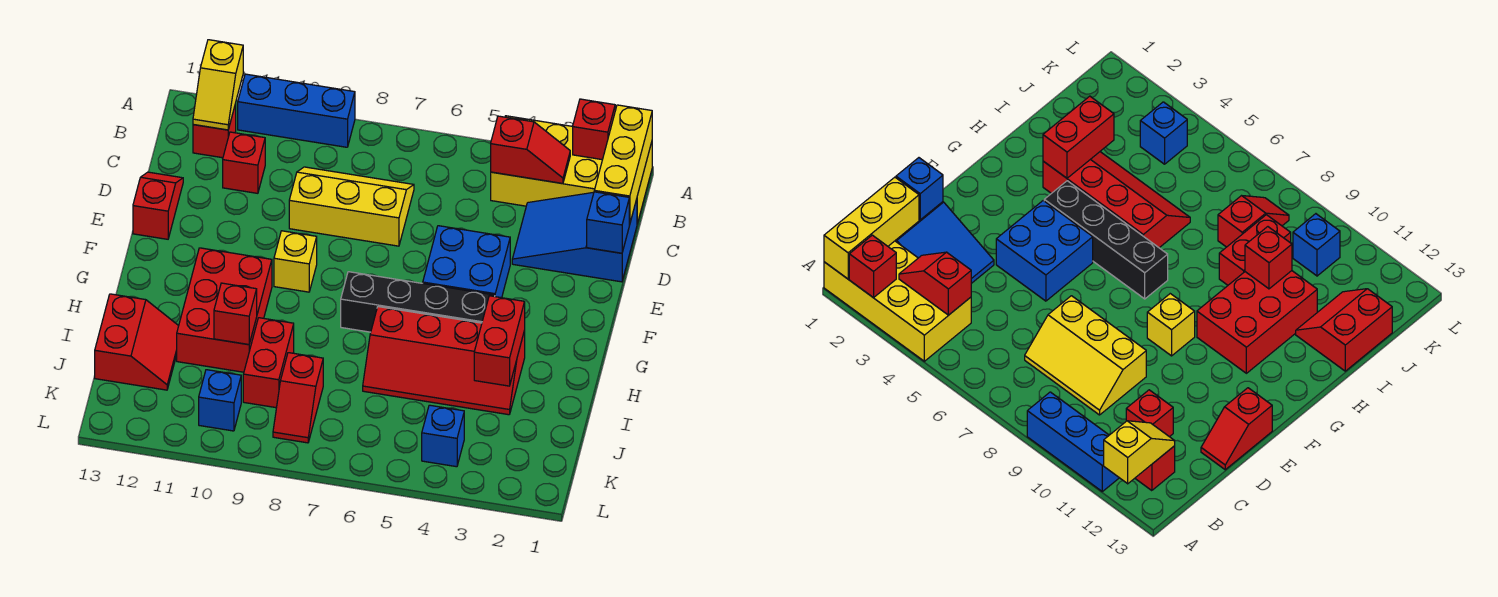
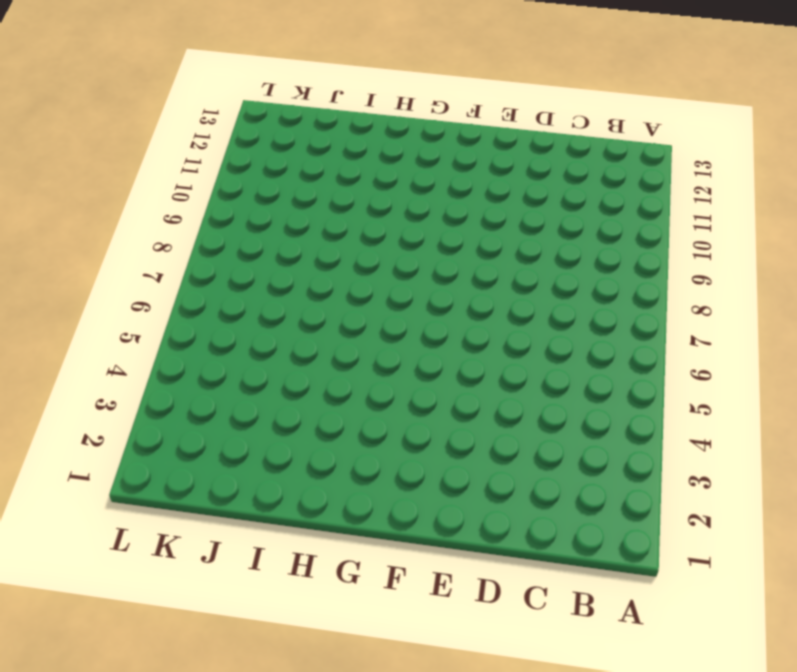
none -> yellow 2x4 brick [491,116,652,224]
none -> blue 1x3 brick [238,74,355,147]
none -> red 1x1 brick [193,104,236,158]

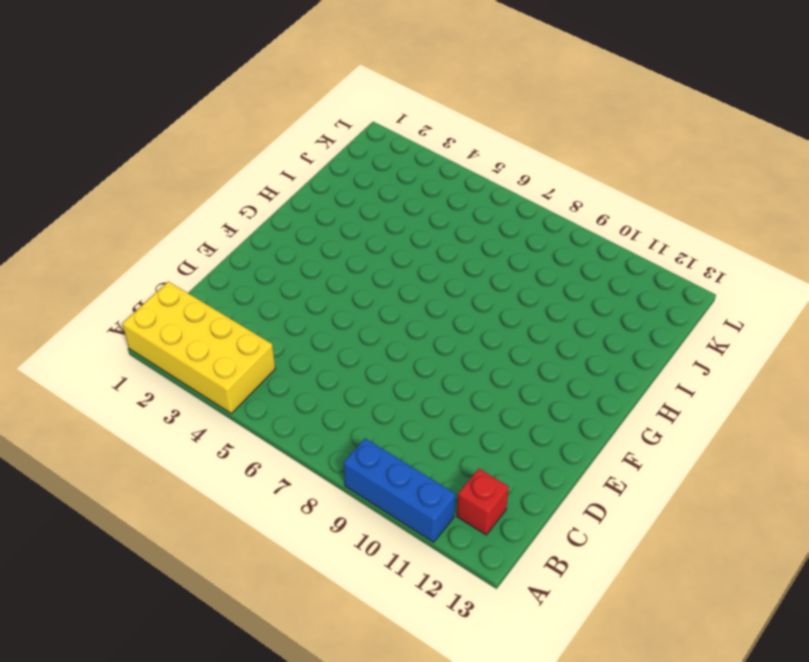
none -> blue 2x3 slope [512,192,637,282]
none -> yellow 2x3 slope [289,167,414,246]
none -> red 1x1 brick [223,132,265,193]

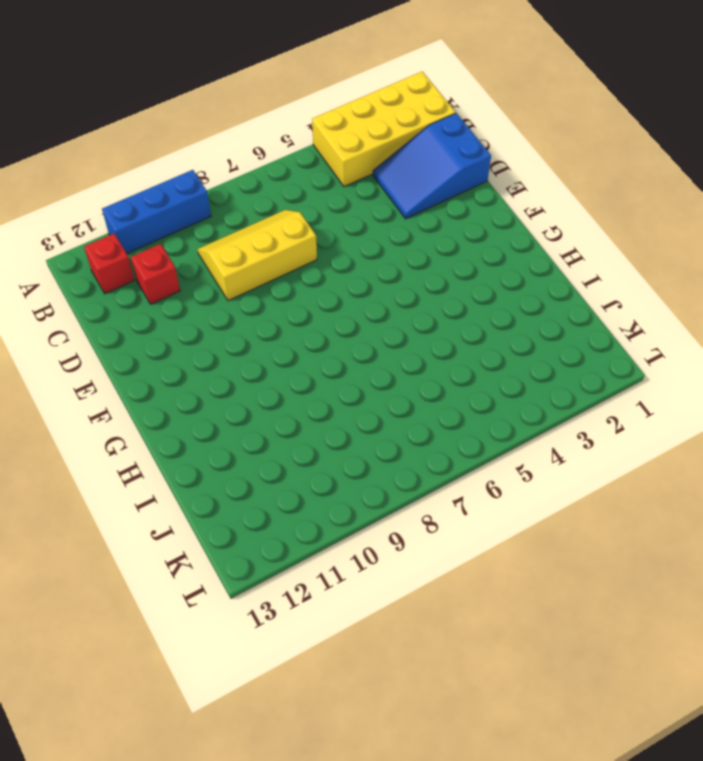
none -> red 1x2 slope [133,172,183,239]
none -> blue 2x2 brick [423,226,510,298]
none -> yellow 1x1 brick [274,231,317,292]

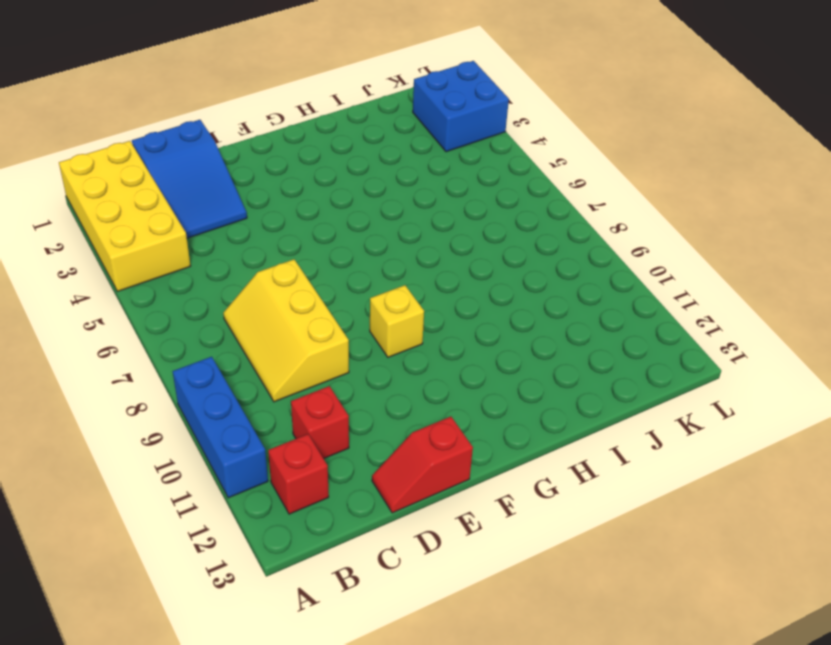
blue 2x2 brick [413,61,509,152] -> blue 2x2 brick moved to [423,226,510,298]
none -> black 1x4 brick [341,272,495,332]
none -> red 2x3 brick [177,248,272,372]
none -> red 2x4 slope [363,307,525,415]

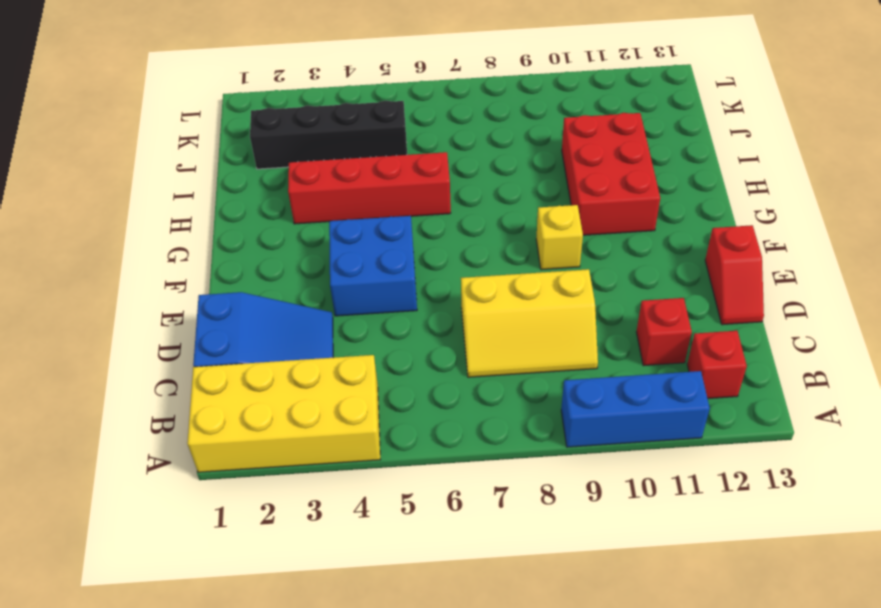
black 1x4 brick [250,101,407,169] -> black 1x4 brick moved to [341,272,495,332]
none -> red 1x2 brick [243,318,294,408]
none -> red 2x2 slope [95,294,178,390]
none -> red 1x2 slope [273,353,323,443]

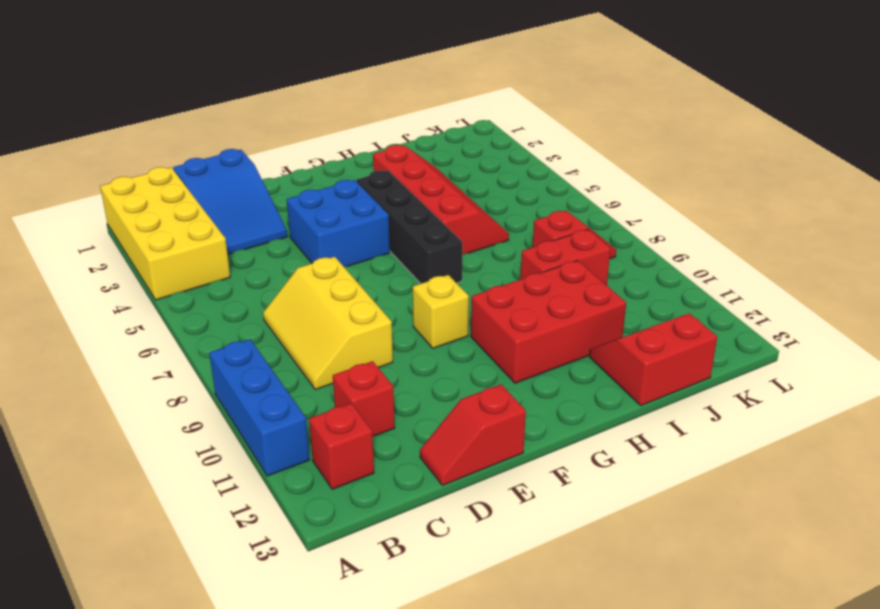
none -> blue 1x1 brick [422,405,464,467]
none -> blue 1x1 brick [199,370,241,431]
none -> yellow 1x3 brick [594,105,652,224]

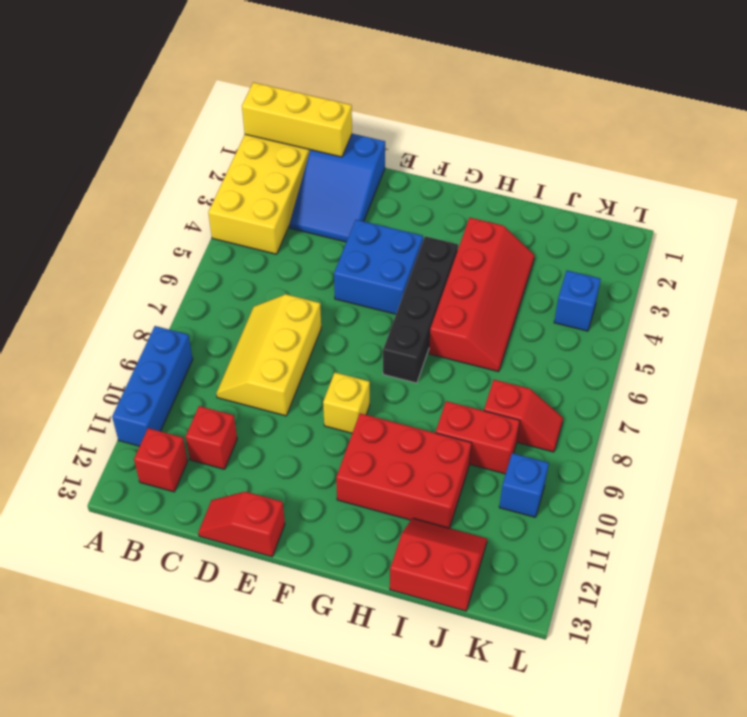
none -> red 1x1 brick [573,99,615,160]
none -> yellow 1x2 slope [193,40,243,130]
none -> red 1x2 slope [491,116,570,183]

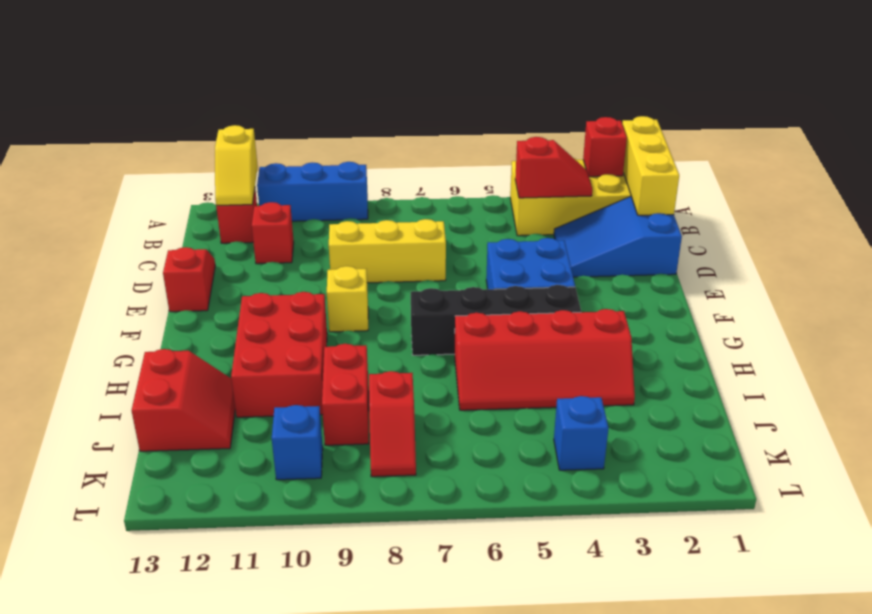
none -> blue 1x1 brick [587,192,629,253]
none -> red 1x2 brick [474,296,525,386]
none -> red 1x1 brick [214,283,257,345]

